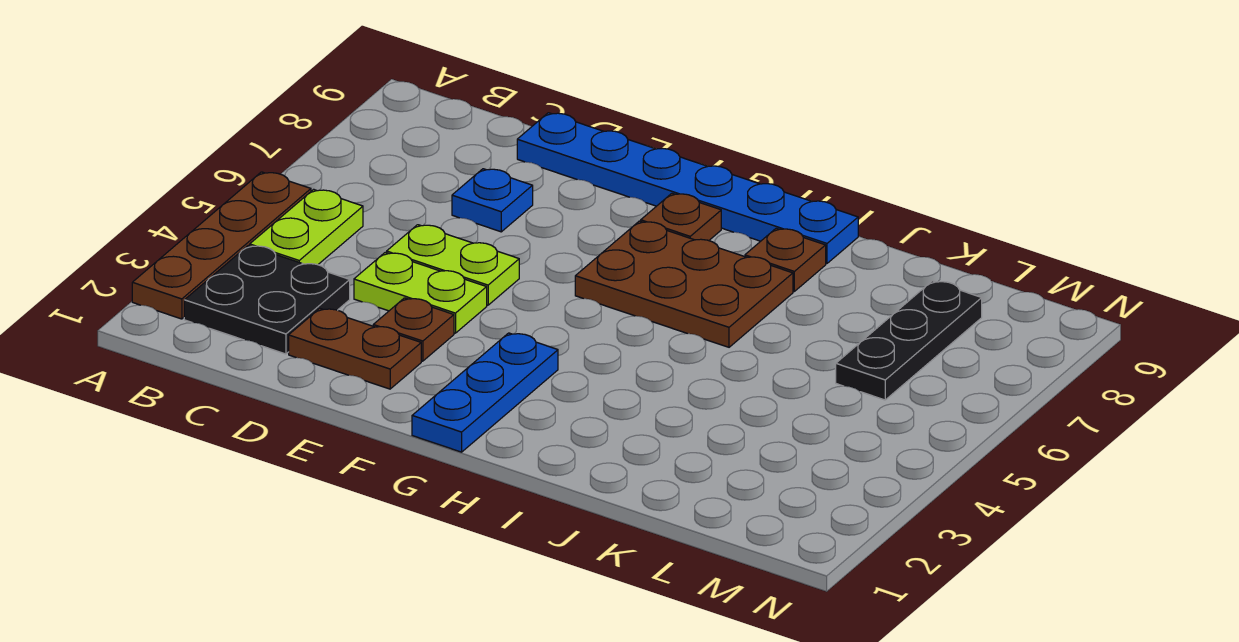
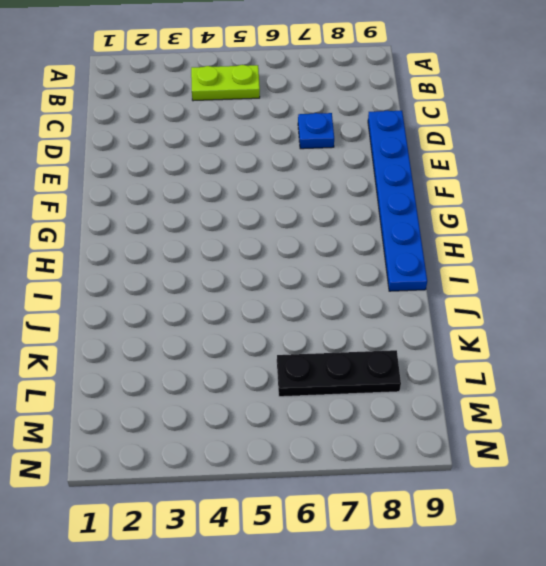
none -> brown 1x4 plate [132,172,311,319]
none -> black 2x2 plate [184,245,350,354]
none -> brown 1x2 plate [289,308,421,389]

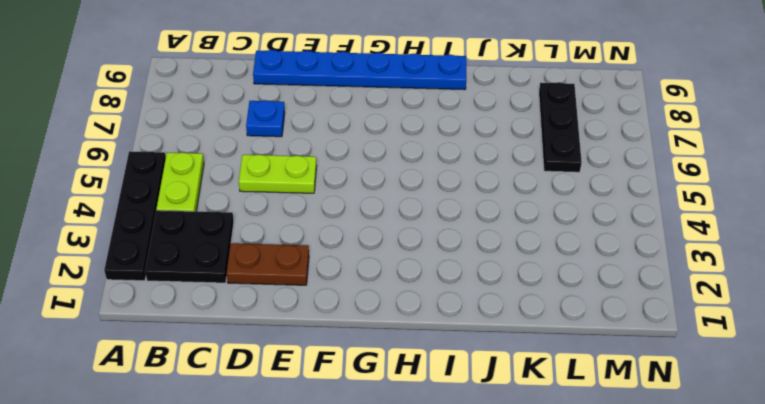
black 1x4 plate [104,151,166,281] -> brown 1x4 plate [132,172,311,319]
none -> lime 1x2 plate [354,253,487,333]
none -> brown 1x1 plate [373,298,454,361]
none -> blue 1x3 plate [412,333,558,452]

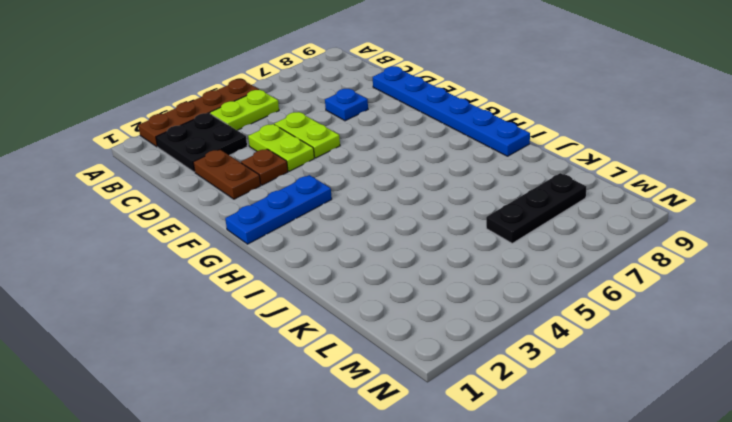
none -> brown 2x3 plate [575,221,793,347]
none -> brown 1x1 plate [641,193,721,241]
none -> brown 1x1 plate [745,228,826,291]

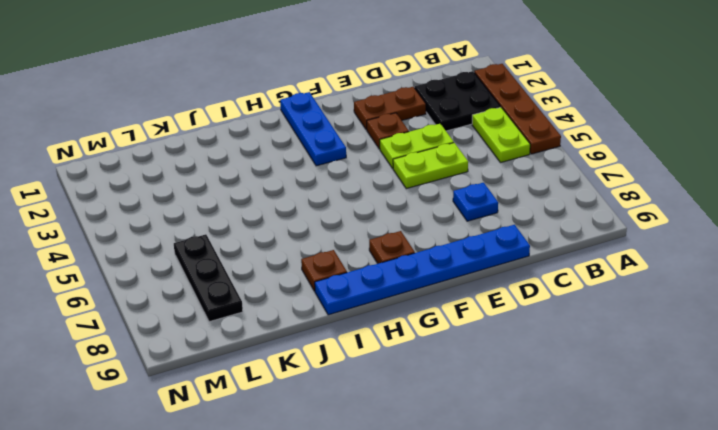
none -> brown 2x3 plate [575,221,793,347]

